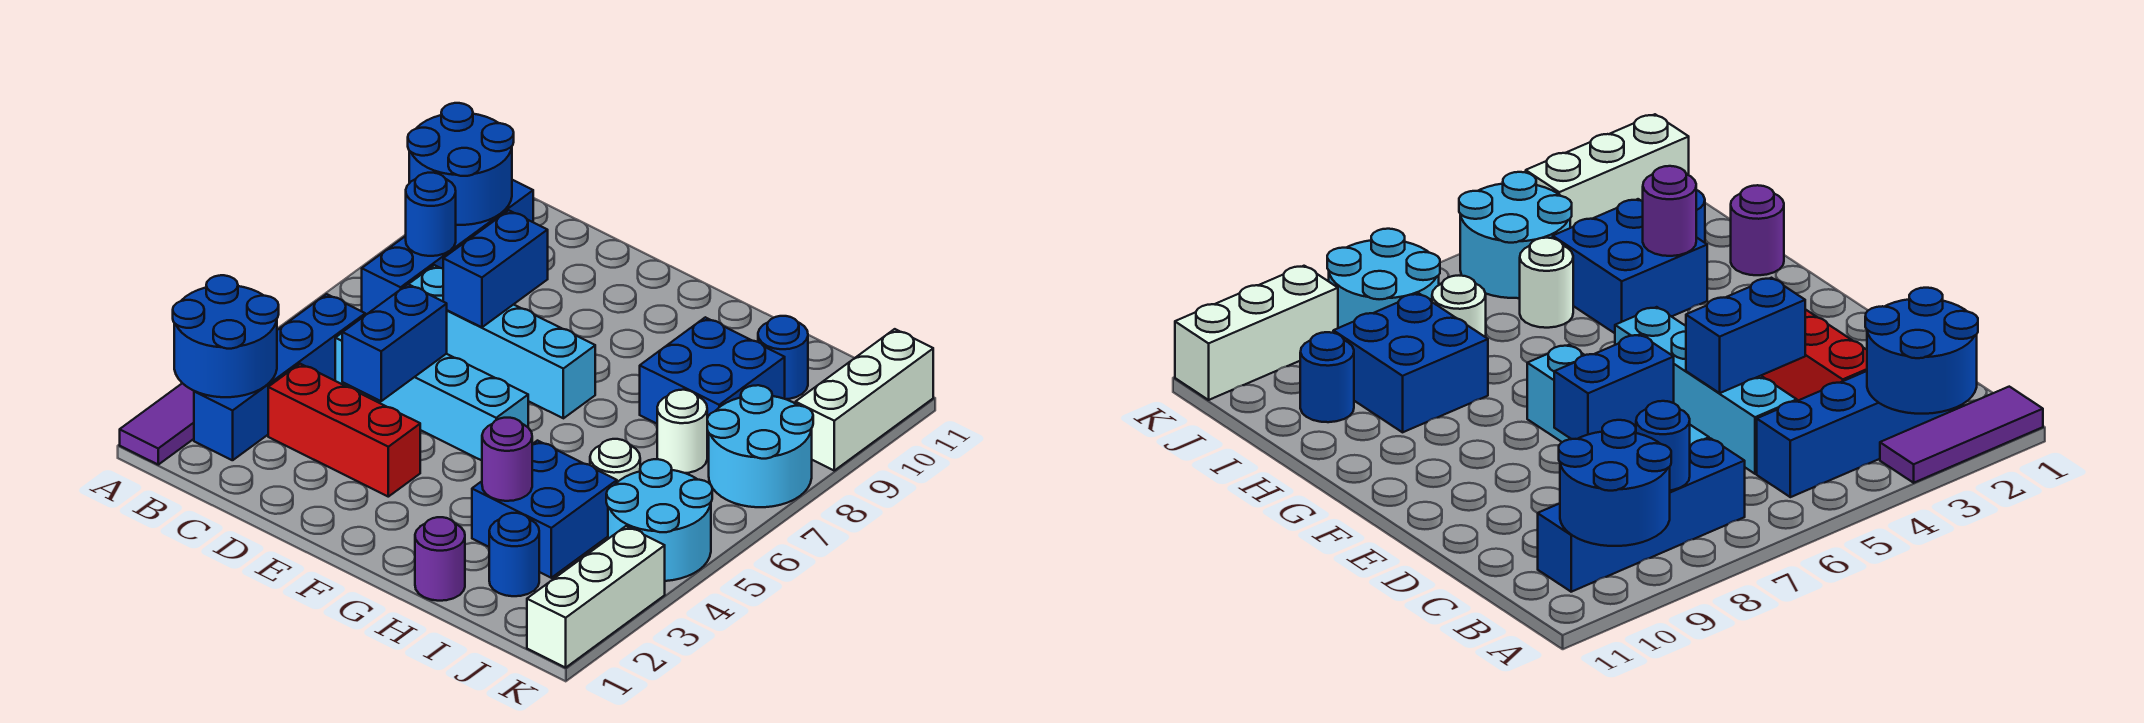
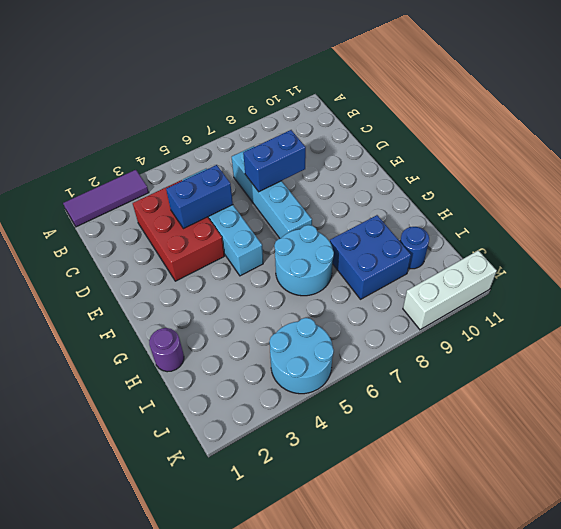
red 2x3 brick [133,180,224,281] -> red 1x3 brick [268,364,420,497]
cyan 2x2 round brick [274,225,334,296] -> cyan 2x2 round brick moved to [707,385,813,507]
none -> blue 1x4 brick [194,294,365,460]
none -> blue 1x4 brick [362,180,533,315]
none -> blue 2x2 brick [472,441,617,578]

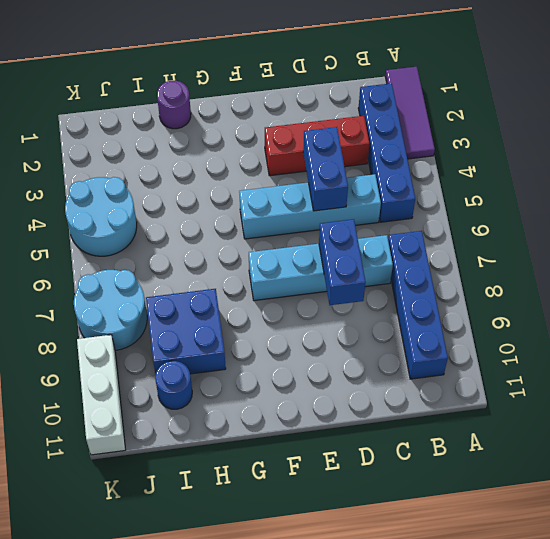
none -> blue 2x2 brick [472,441,617,578]
none -> blue 1x1 round brick [489,513,539,596]
none -> white 1x1 round brick [590,439,640,482]

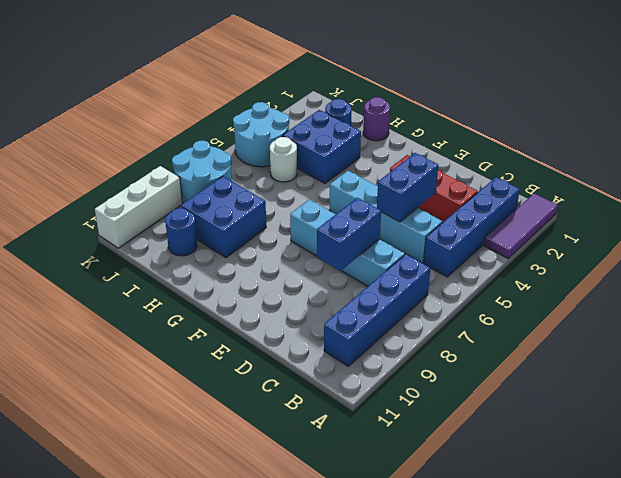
none -> white 1x1 round brick [657,390,707,473]
none -> white 1x3 brick [527,526,665,668]
none -> blue 2x2 round brick [173,275,279,397]

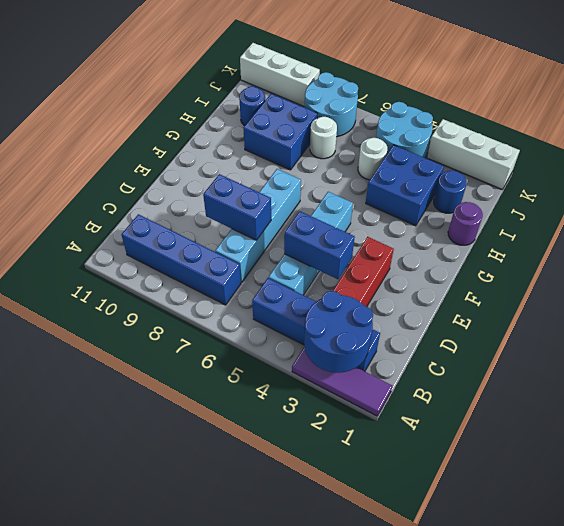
none -> blue 2x2 round brick [408,103,514,225]
none -> blue 1x1 round brick [406,173,456,256]
none -> purple 1x1 round brick [482,418,532,501]

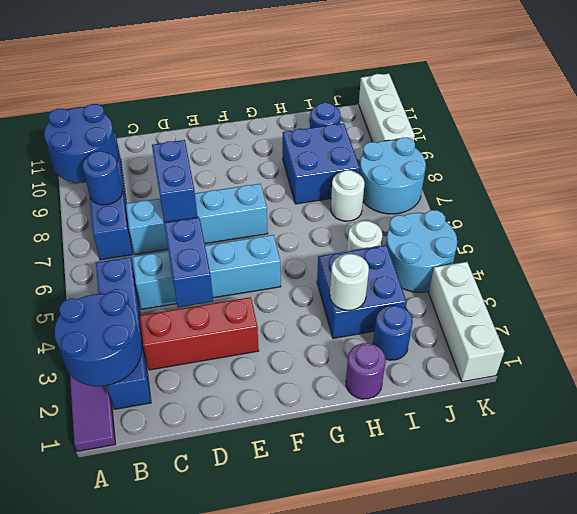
white 1x1 round brick [330,254,369,310] -> purple 1x1 round brick [482,418,532,501]

